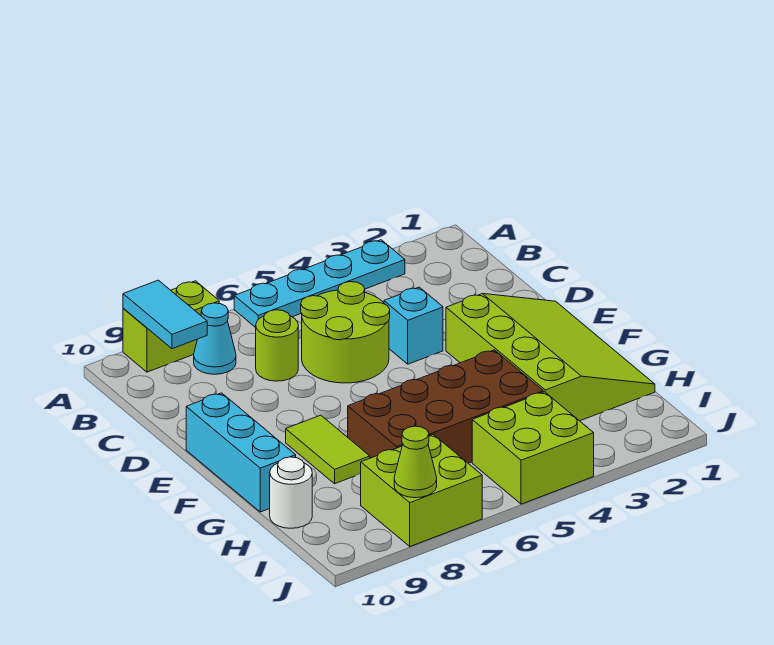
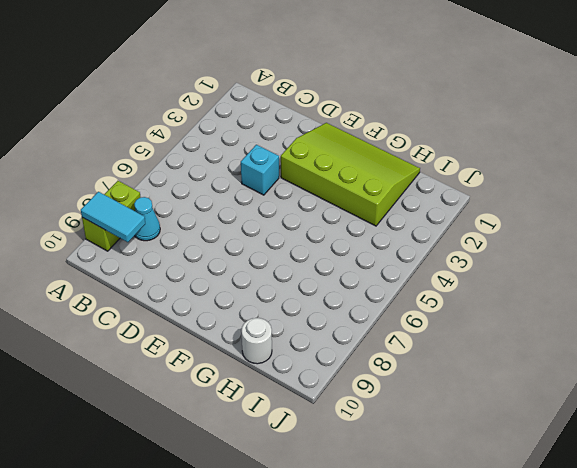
none -> cyan 1x4 plate [234,240,405,328]
none -> lime 2x2 round brick [301,282,390,383]
none -> lime 1x1 round brick [256,310,298,381]

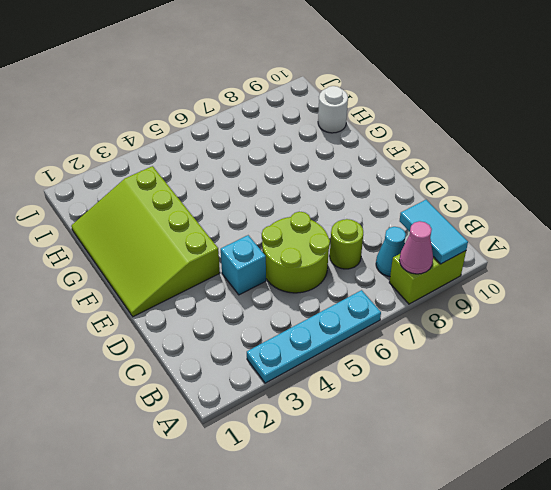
pink 1x1 cone [399,221,433,274] -> none
none -> cyan 1x3 brick [186,393,296,512]
none -> lime 1x2 tile [286,415,370,484]
none -> brown 2x4 brick [348,350,543,463]

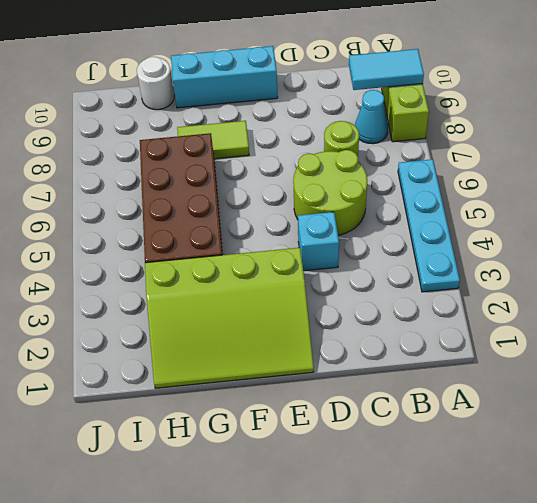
none -> lime 2x2 brick [472,392,594,504]
none -> lime 2x2 brick [361,434,482,546]
none -> lime 1x1 cone [394,426,437,498]

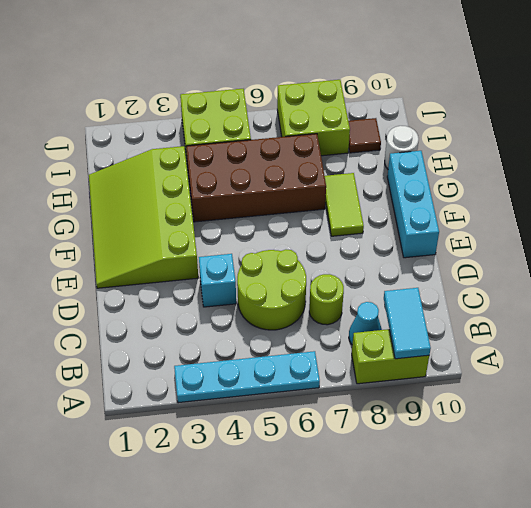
brown 1x1 tile [348,118,381,153] -> none
none -> lime 1x1 cone [394,426,437,498]

